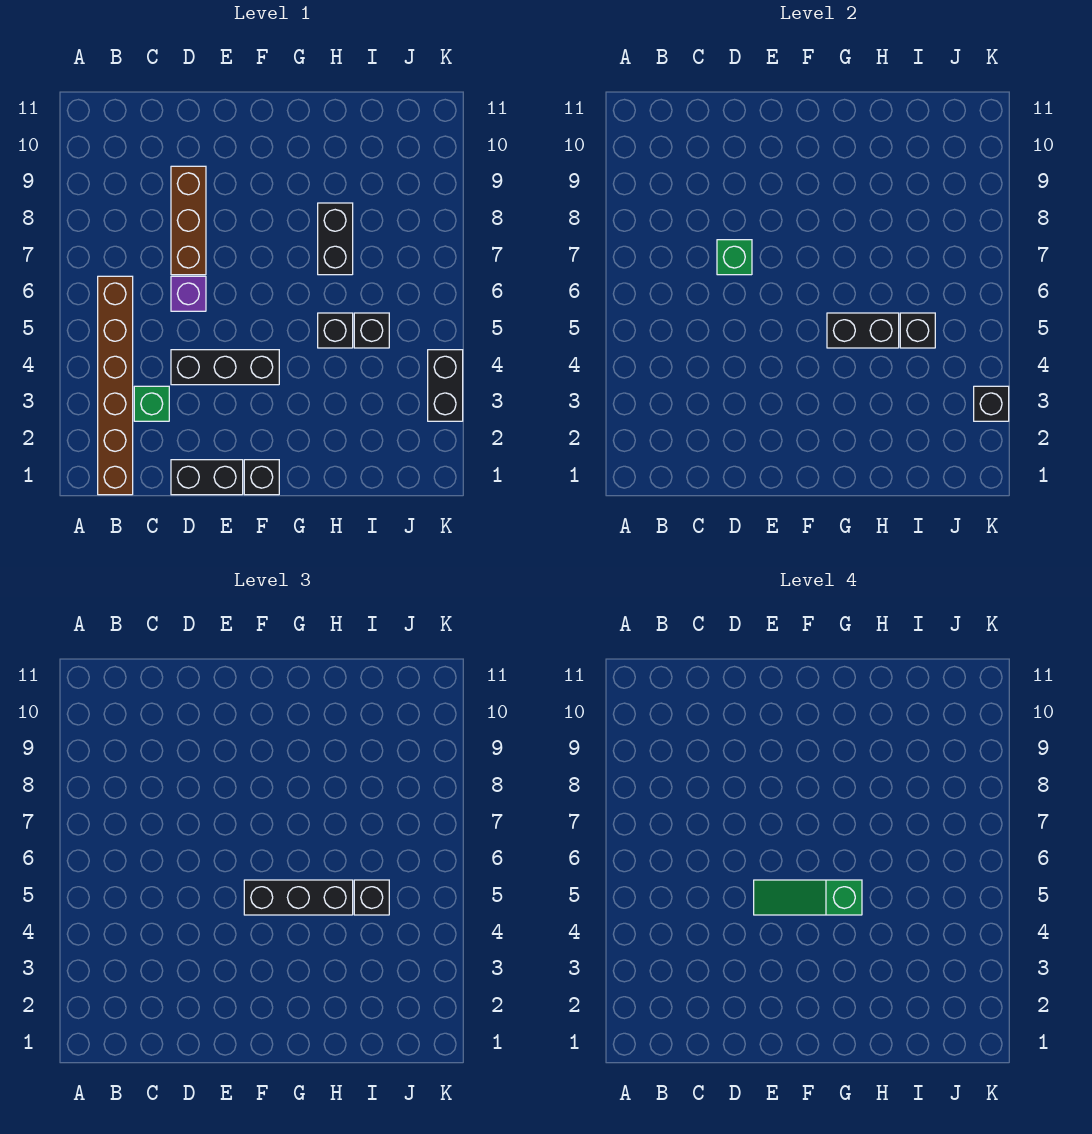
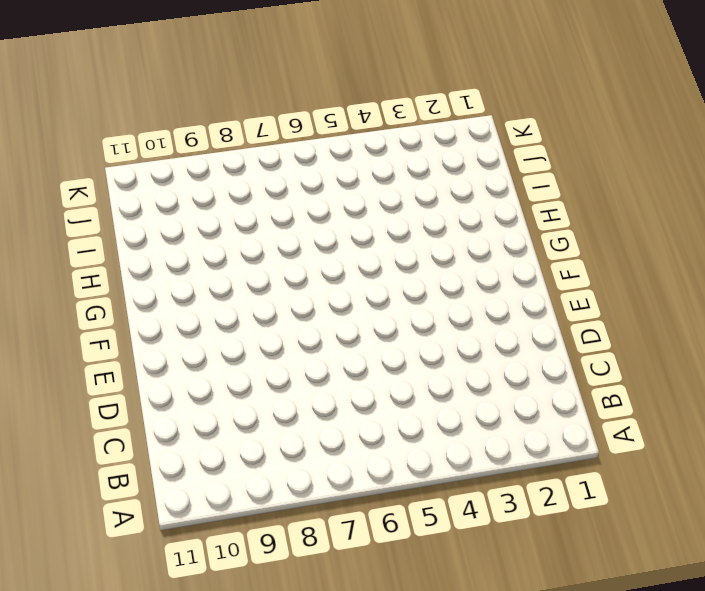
none -> brown 1x6 brick [98,276,133,495]
none -> green 1x1 brick [134,386,169,421]
none -> black 1x2 brick [171,460,243,495]

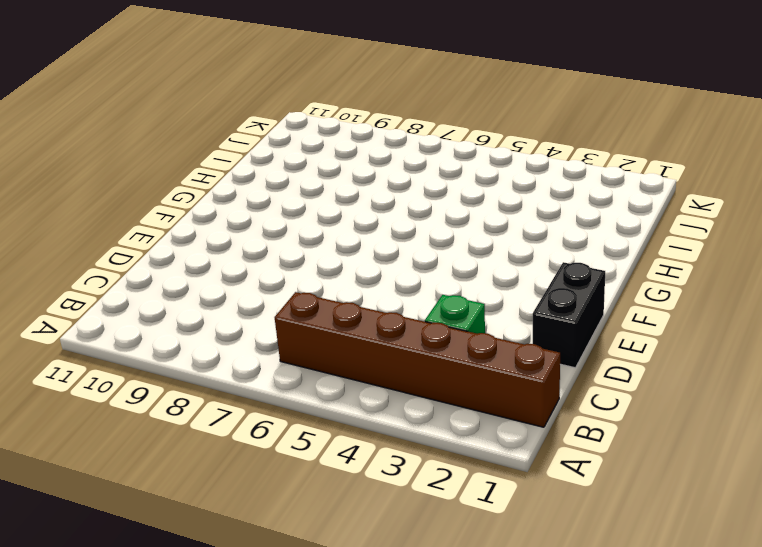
none -> black 1x3 brick [171,350,279,385]
none -> purple 1x1 brick [171,276,206,311]
none -> brown 1x3 brick [171,166,206,275]

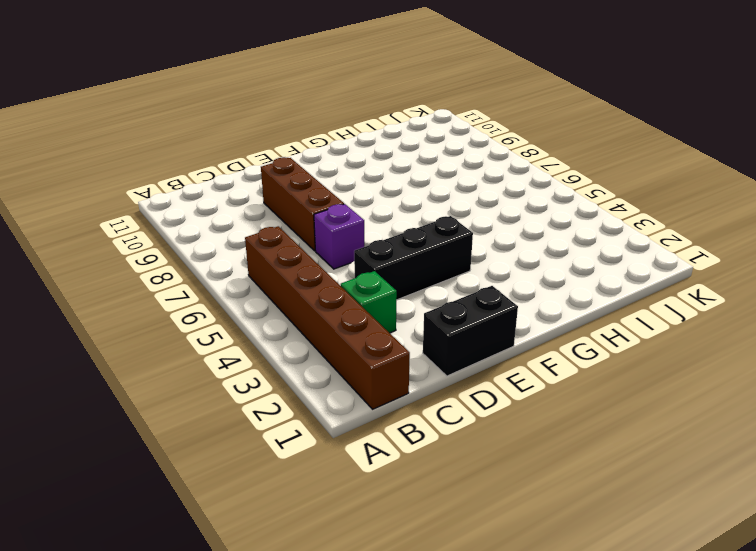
none -> black 1x1 brick [244,460,279,495]
none -> black 1x1 brick [318,313,353,348]
none -> black 1x2 brick [318,203,353,275]

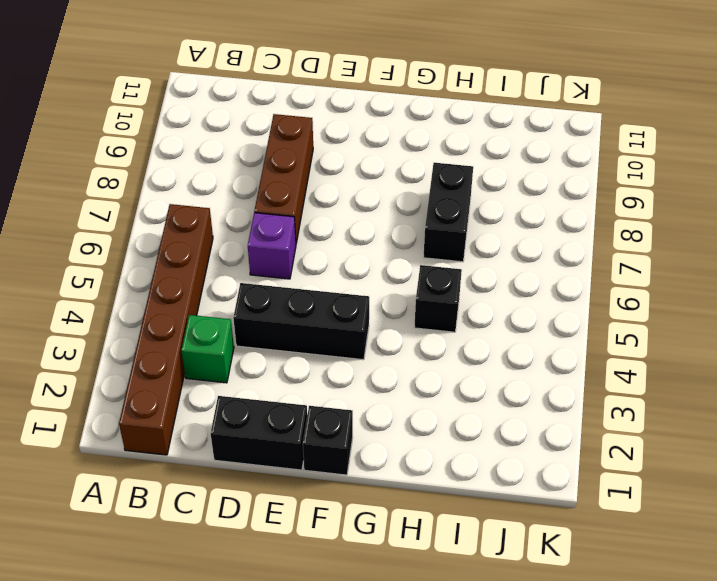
none -> black 1x1 brick [354,313,389,348]
none -> black 1x2 brick [428,350,463,421]
none -> green 1x1 brick [717,240,752,275]

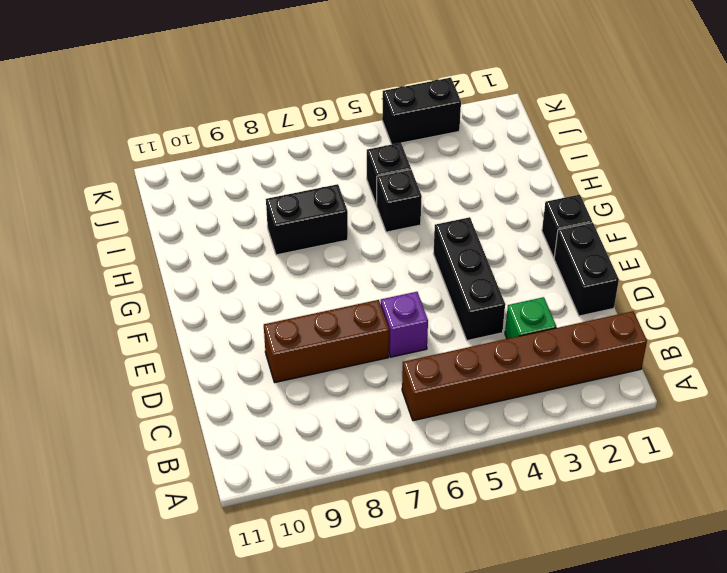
none -> green 1x1 brick [717,240,752,275]
none -> black 1x2 brick [827,313,899,348]
none -> black 1x1 brick [900,313,935,348]

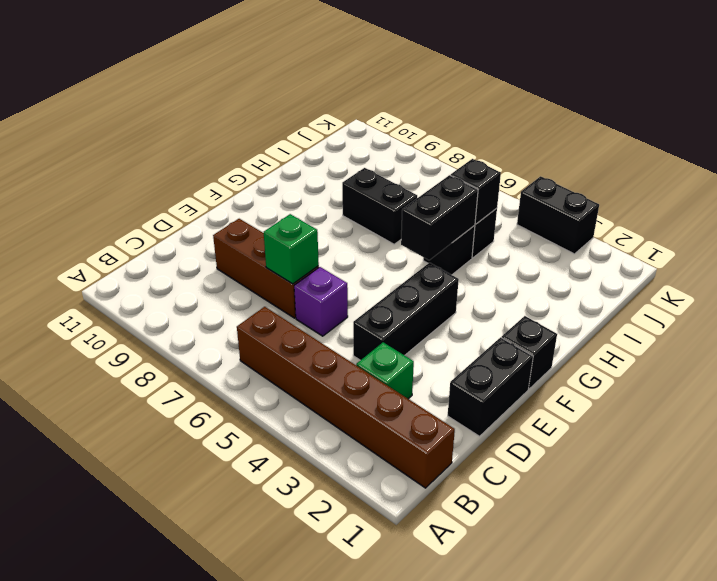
none -> black 1x1 brick [974,386,1009,421]
none -> black 1x3 brick [244,880,353,915]
none -> black 1x1 brick [354,880,389,915]

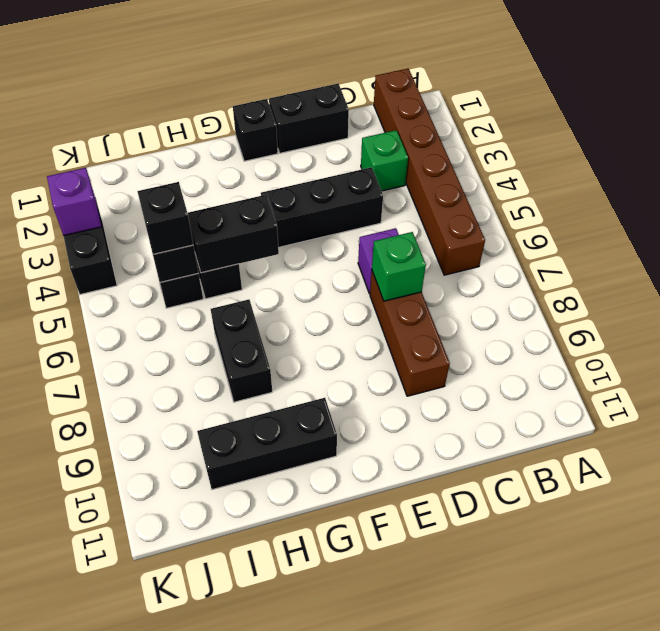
black 1x3 brick [197,398,337,490] -> black 1x3 brick moved to [244,880,353,915]
purple 1x1 brick [47,168,102,236] -> black 1x1 brick [974,386,1009,421]
none -> green 1x3 slope [754,880,862,915]

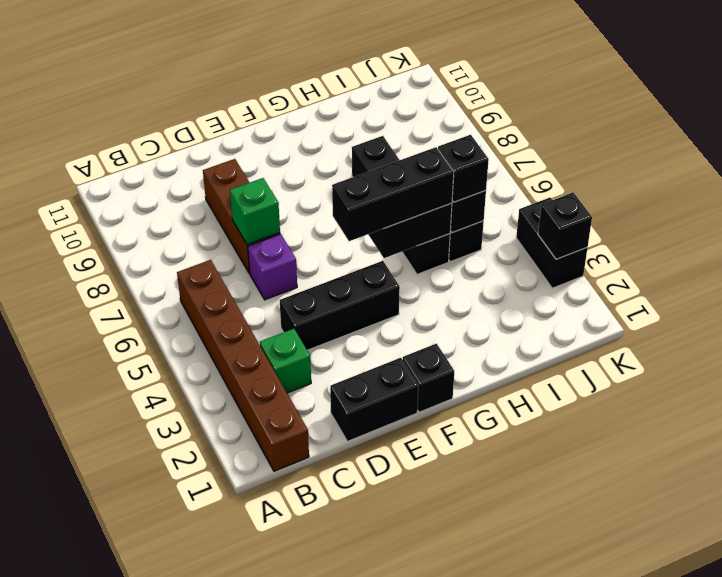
none -> green 1x3 slope [754,880,862,915]

